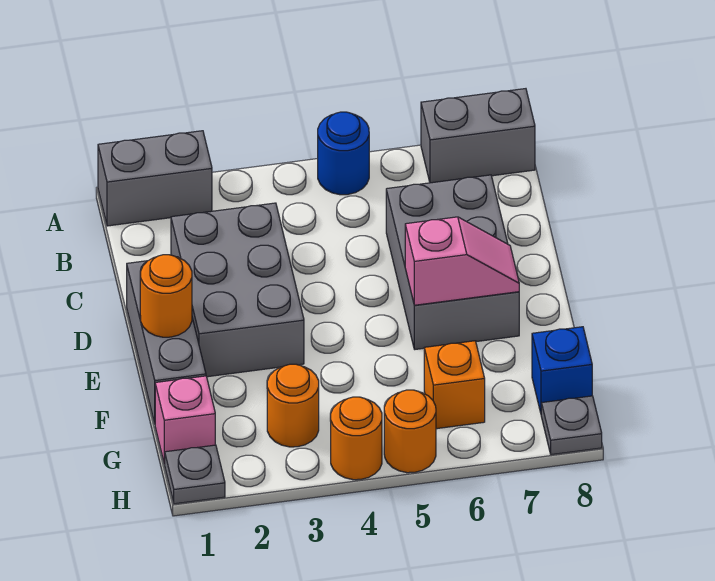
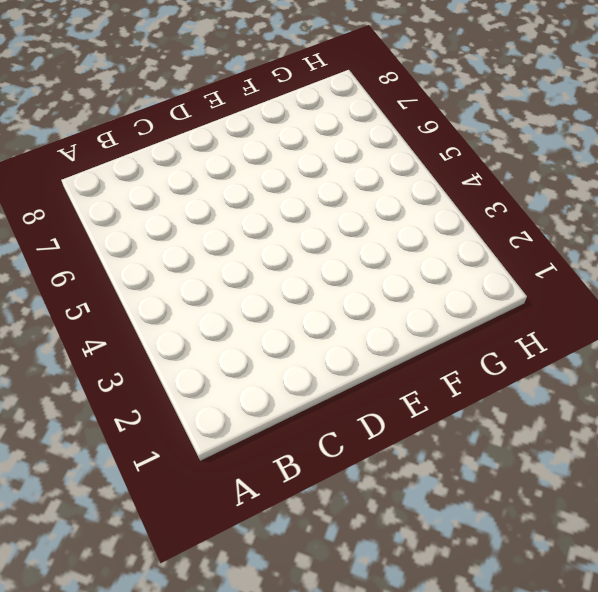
none -> grey 1x2 brick [98,131,212,226]
none -> blue 1x1 round brick [318,112,369,195]
none -> grey 1x2 brick [421,89,535,183]

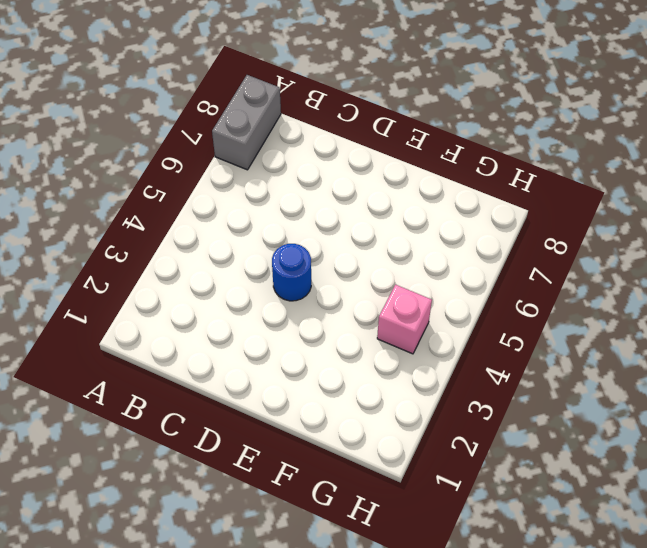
blue 1x1 round brick [272,244,311,301] -> blue 1x1 round brick moved to [318,112,369,195]
pink 1x1 brick [377,285,432,354] -> pink 1x1 brick moved to [155,376,215,464]
none -> grey 1x2 brick [98,131,212,226]
none -> grey 2x3 brick [171,203,304,377]
none -> grey 2x3 brick [386,175,519,349]

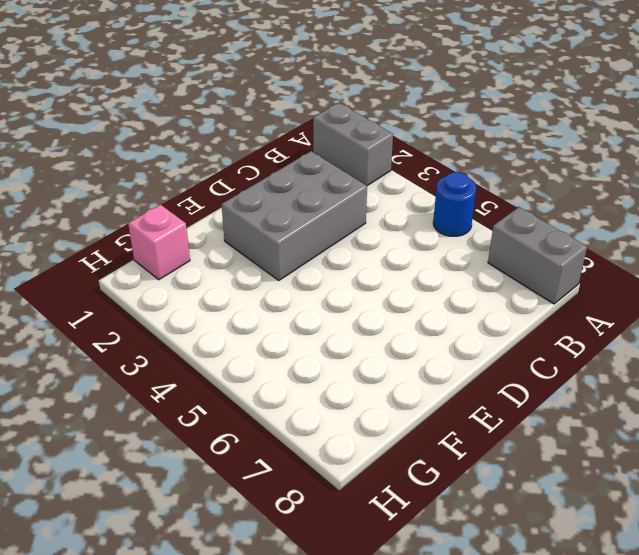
none -> grey 2x3 brick [386,175,519,349]
none -> grey 1x3 brick [127,261,206,423]
none -> orange 1x1 round brick [267,364,319,447]

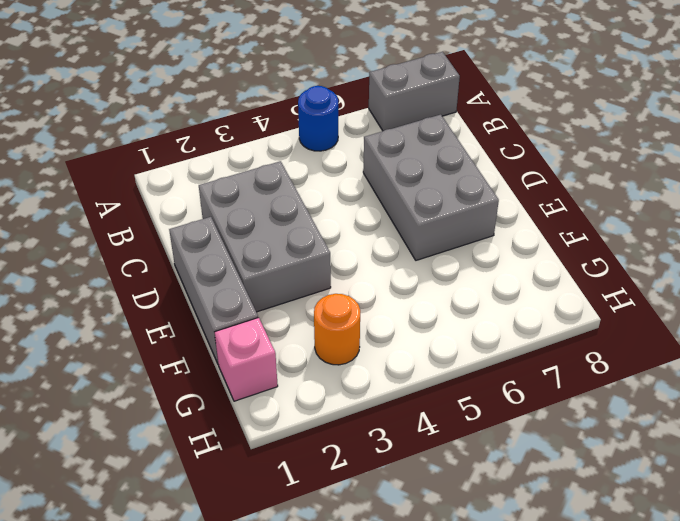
none -> grey 1x2 brick [98,131,212,226]
none -> orange 1x1 brick [424,341,485,429]
none -> blue 1x1 brick [532,327,592,413]

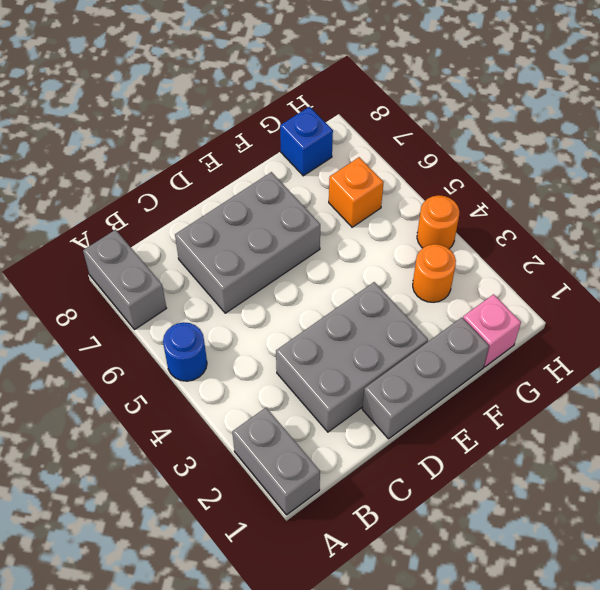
none -> grey 1x1 plate [165,445,225,504]
none -> orange 1x1 round brick [384,390,436,473]
none -> grey 1x1 plate [541,396,602,455]

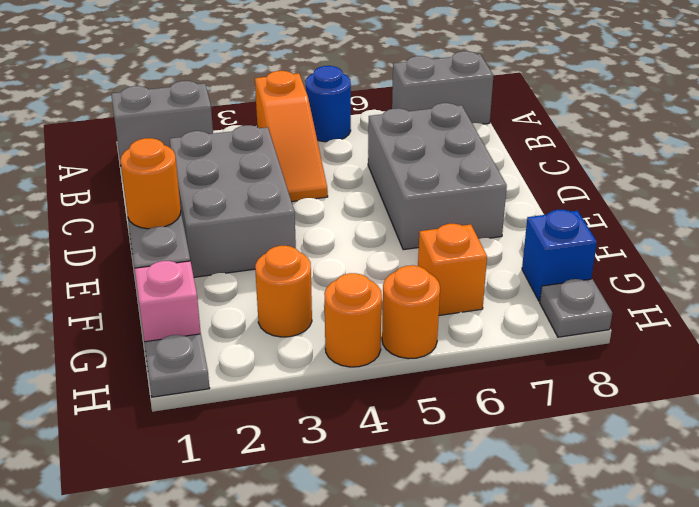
orange 1x3 slope [255,71,328,202] -> none
none -> pink 1x2 slope [405,217,519,305]

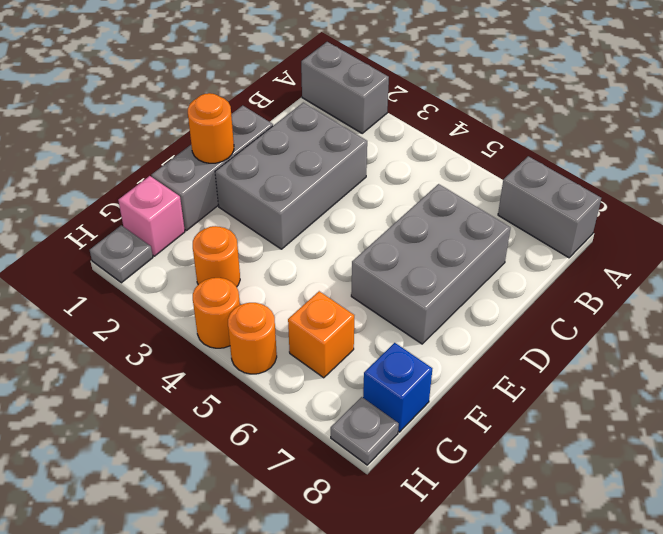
none -> blue 1x1 round brick [318,112,369,195]
none -> pink 1x2 slope [405,217,519,305]

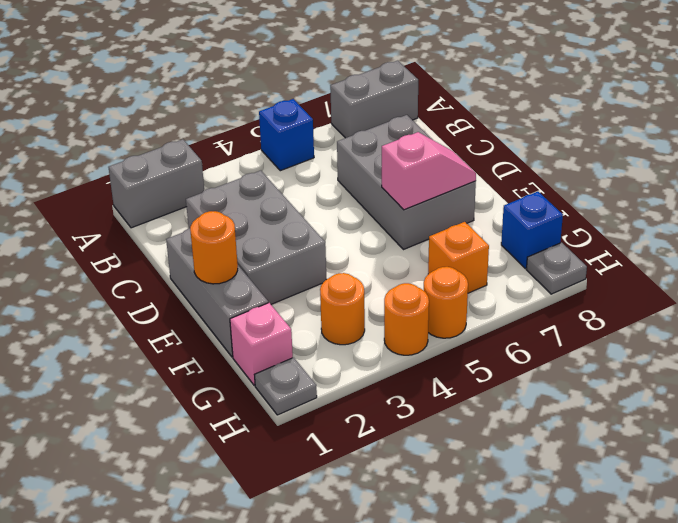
blue 1x1 brick [259,99,314,171] -> blue 1x1 round brick [318,112,369,195]

